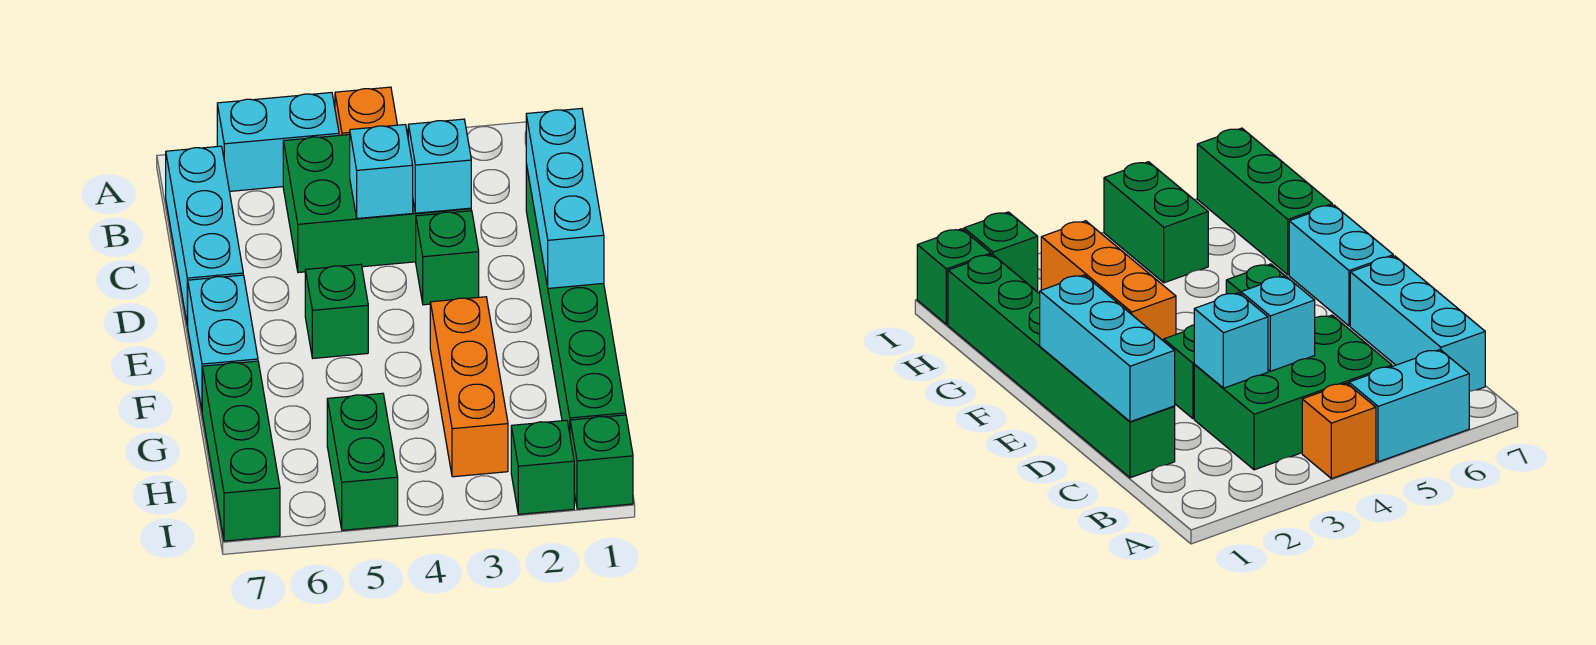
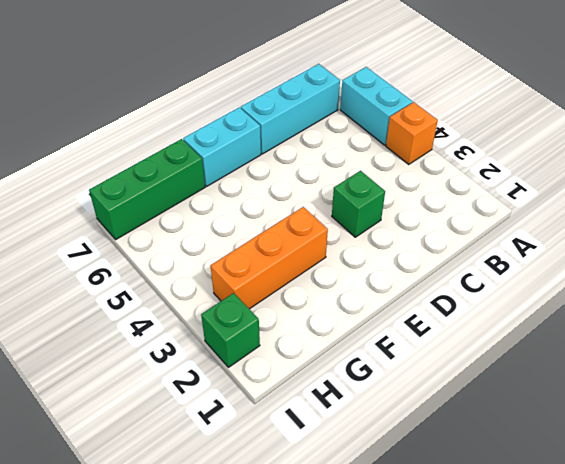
none -> green 2x3 brick [283,129,471,273]
none -> green 1x6 brick [526,164,626,433]
none -> green 1x1 brick [305,264,368,358]

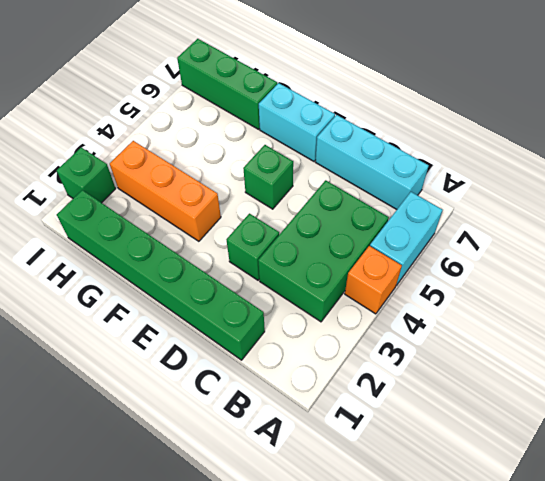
none -> green 1x2 brick [327,393,398,530]
none -> green 1x1 brick [570,415,633,509]
none -> cyan 1x3 brick [526,108,604,288]

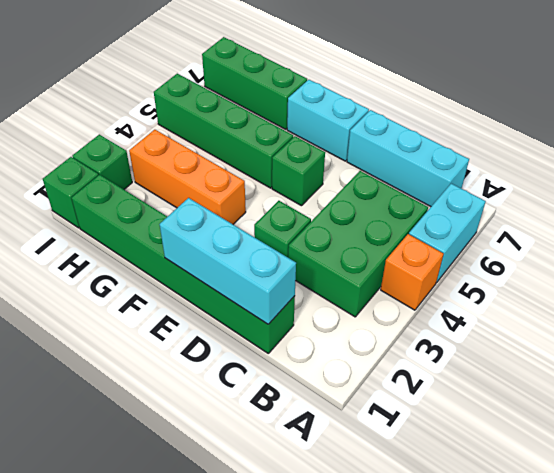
green 1x4 brick [154,74,293,188] -> green 1x2 brick [327,393,398,530]
none -> cyan 1x1 brick [408,119,471,213]
none -> cyan 1x1 brick [350,125,413,219]

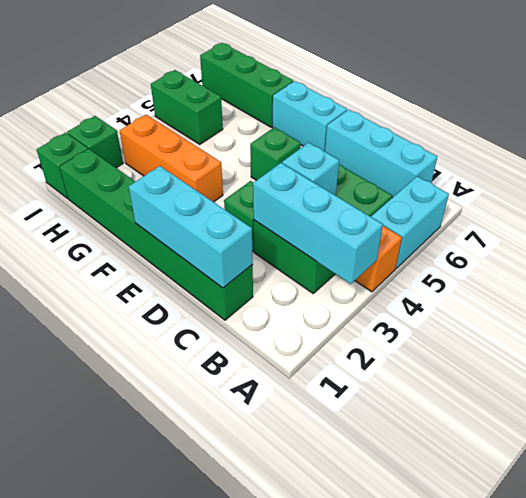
cyan 1x3 brick [253,163,383,284] -> cyan 1x1 brick [408,119,471,213]

